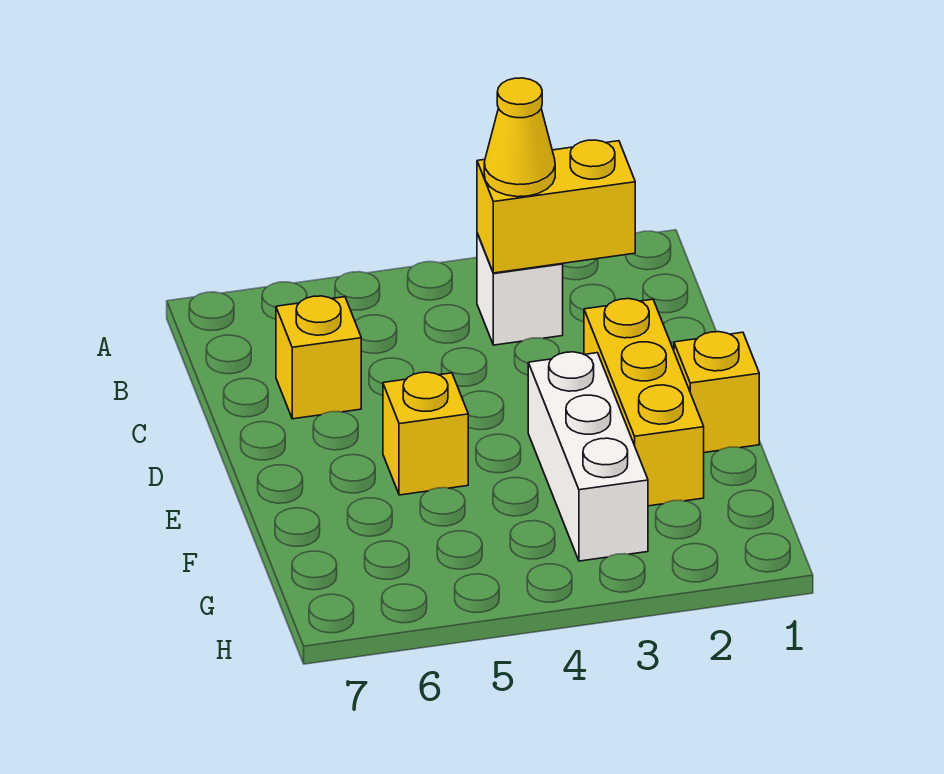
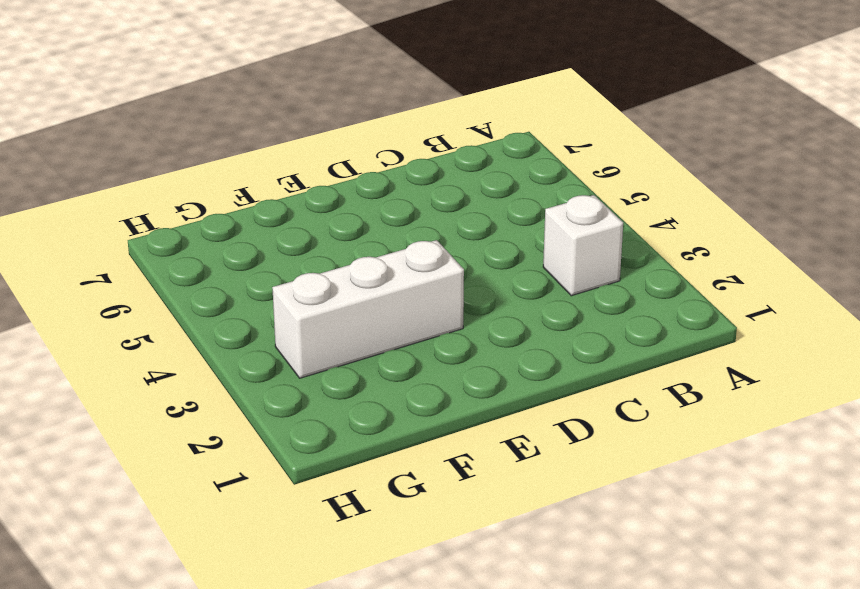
none -> yellow 1x1 brick [276,296,361,419]
none -> yellow 1x3 brick [584,299,704,506]

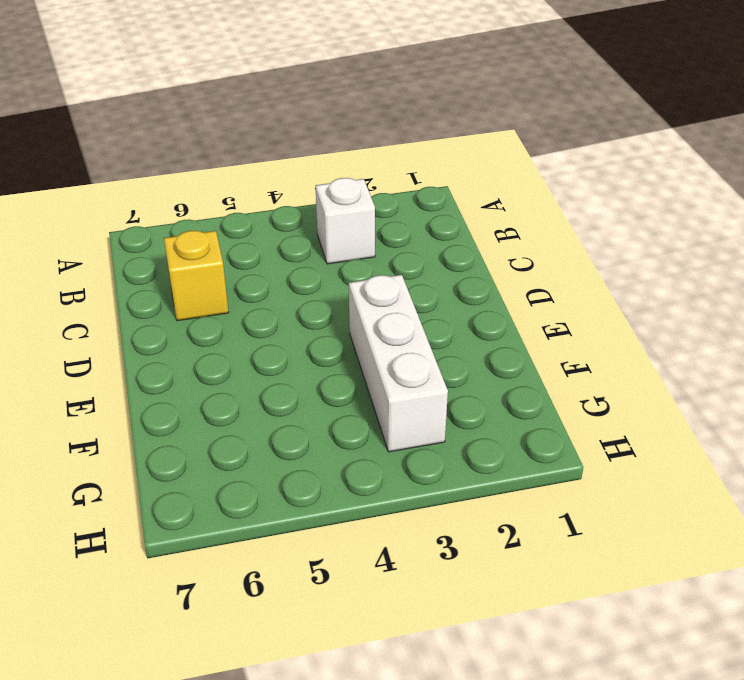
none -> yellow 1x3 brick [584,299,704,506]
none -> yellow 1x1 brick [674,332,759,453]

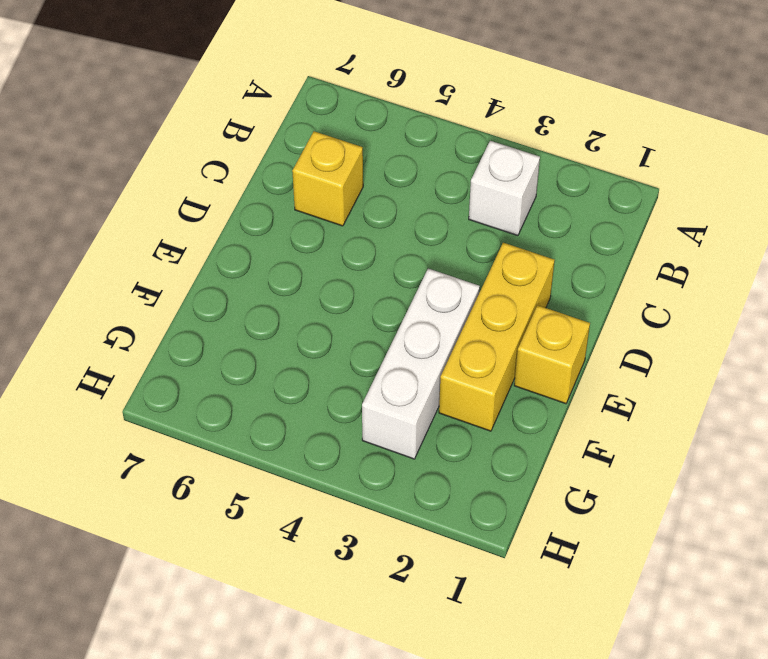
none -> yellow 1x1 brick [383,372,468,495]
none -> yellow 1x2 brick [477,140,635,273]

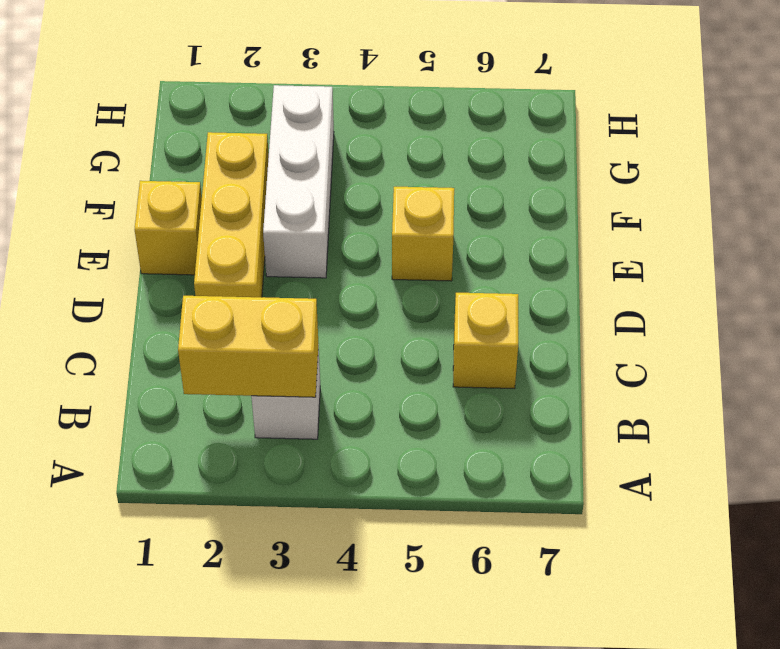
none -> yellow 1x1 cone [484,78,555,197]

